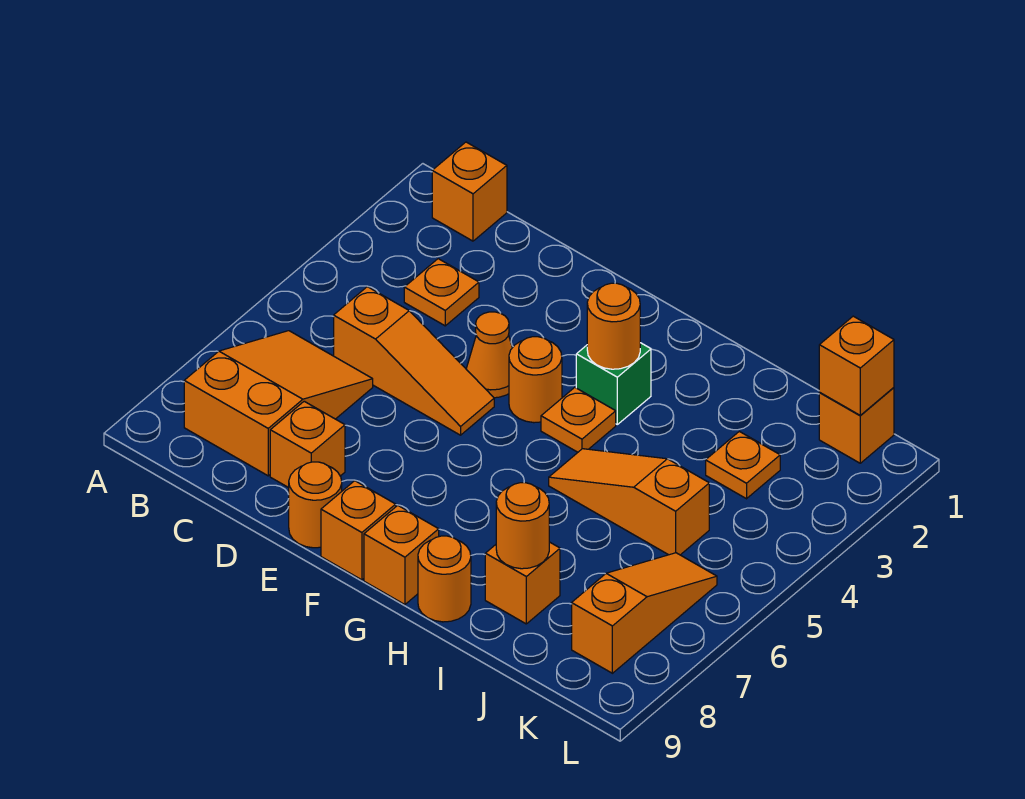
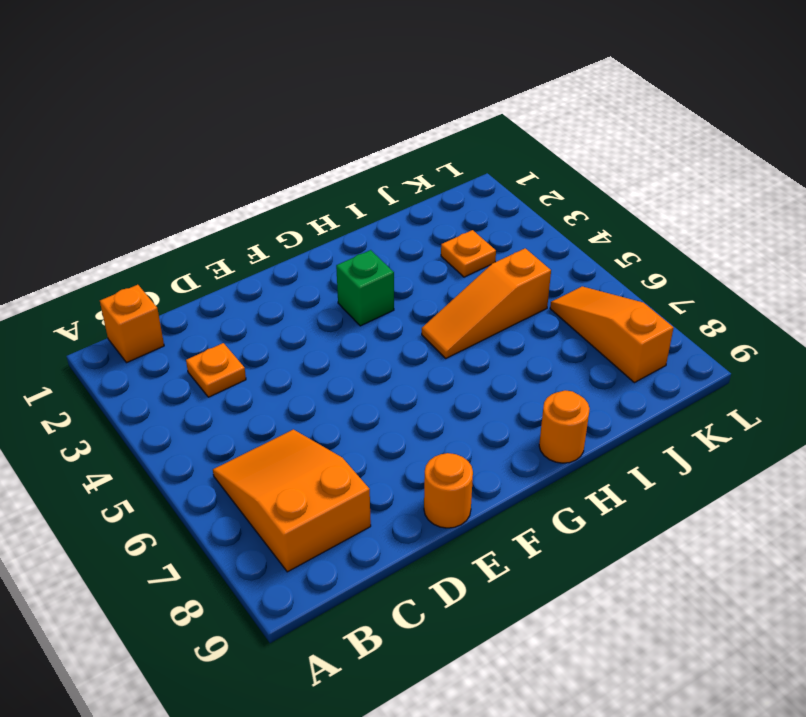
none -> orange 1x3 slope [334,287,494,435]
none -> orange 1x1 brick [270,401,345,488]
none -> orange 1x1 cone [466,312,512,398]

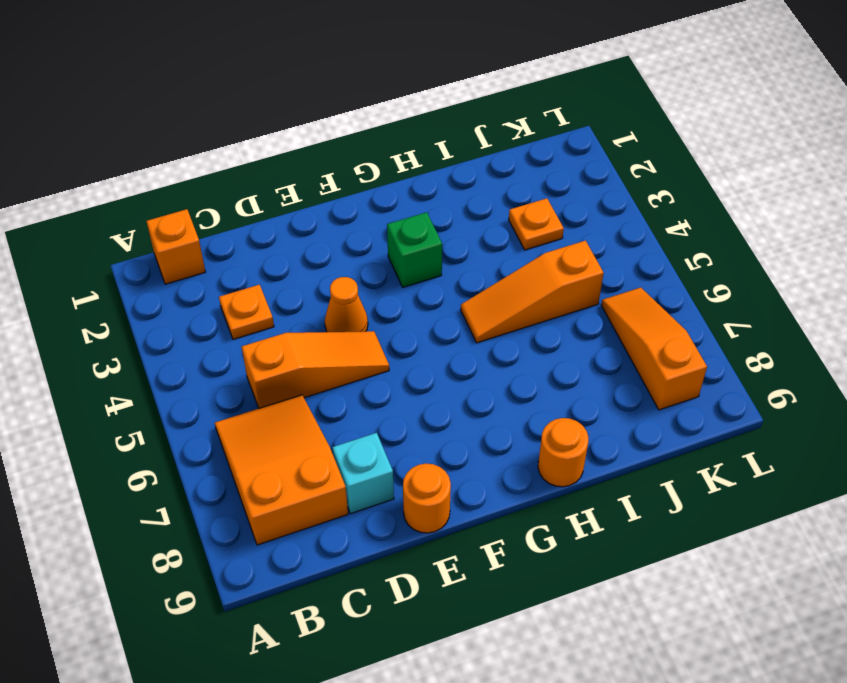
cyan 1x1 brick [332,433,394,514] -> orange 1x1 brick [270,401,345,488]
none -> orange 1x1 round brick [509,337,562,423]
none -> orange 1x1 brick [321,481,396,580]
none -> orange 1x1 plate [541,387,616,452]

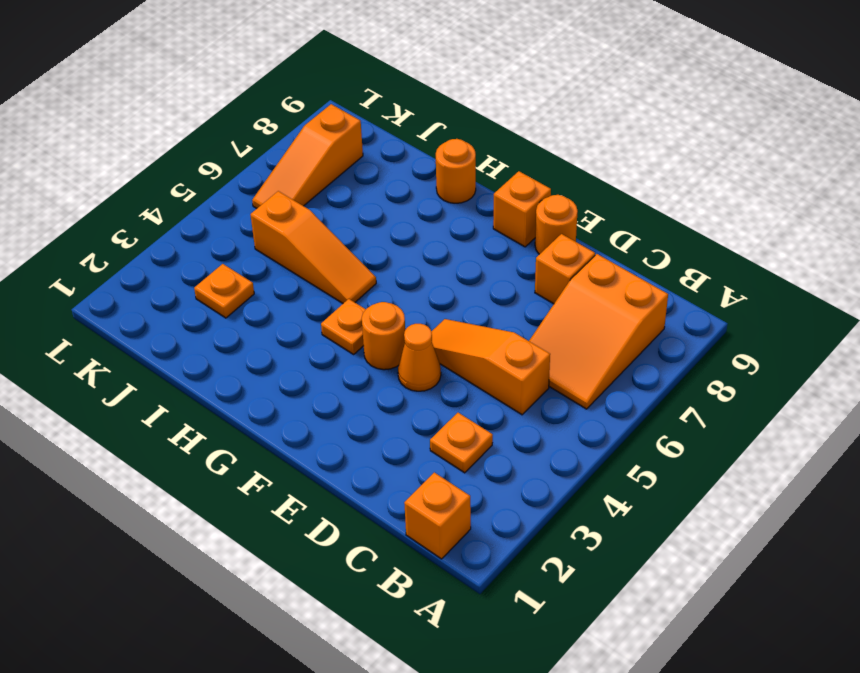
none -> green 1x1 brick [576,343,651,424]
none -> orange 1x1 brick [364,505,439,605]
none -> orange 1x1 brick [485,542,560,624]

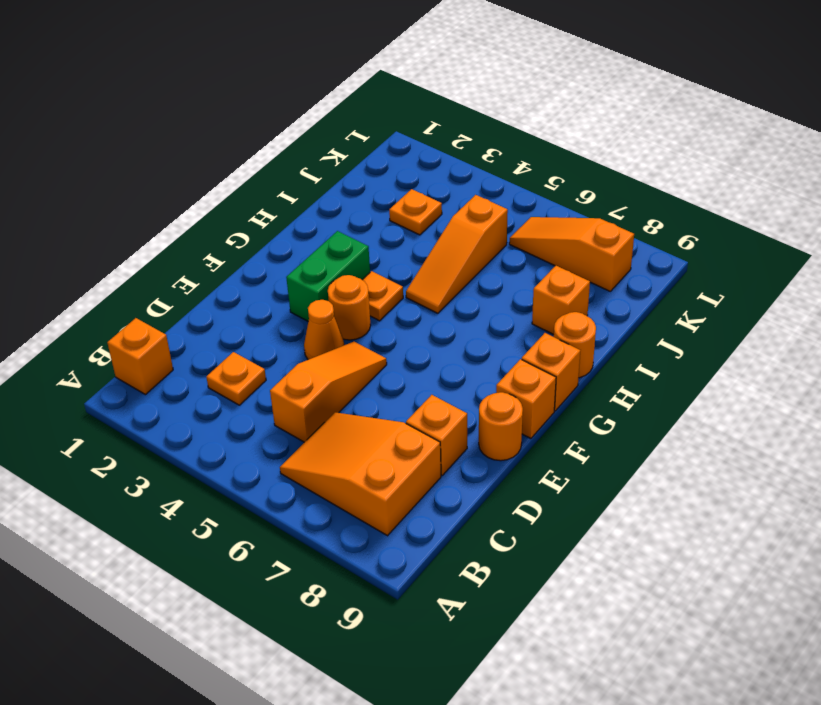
green 1x2 brick [286,231,370,321] -> green 1x1 brick [576,343,651,424]
none -> orange 1x1 brick [819,388,894,463]
none -> orange 1x1 round brick [587,283,640,369]
none -> orange 1x1 round brick [496,483,549,569]

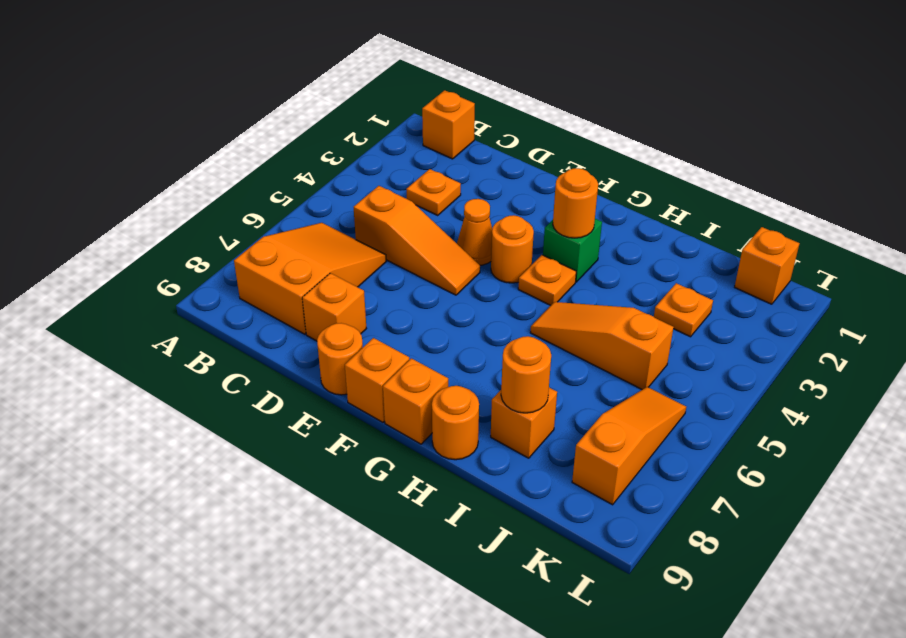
none -> orange 1x1 brick [819,316,894,416]

